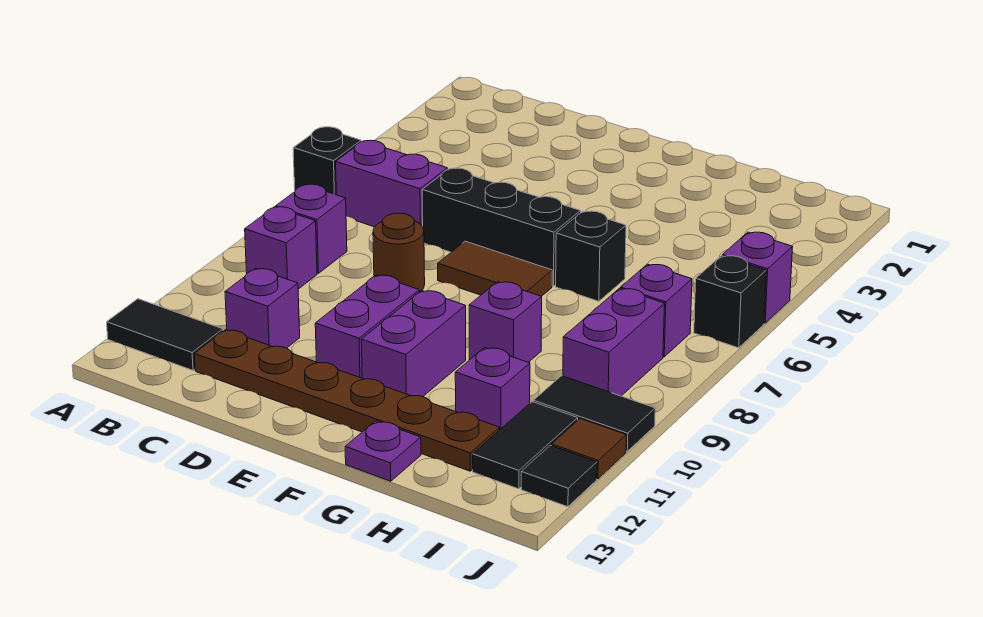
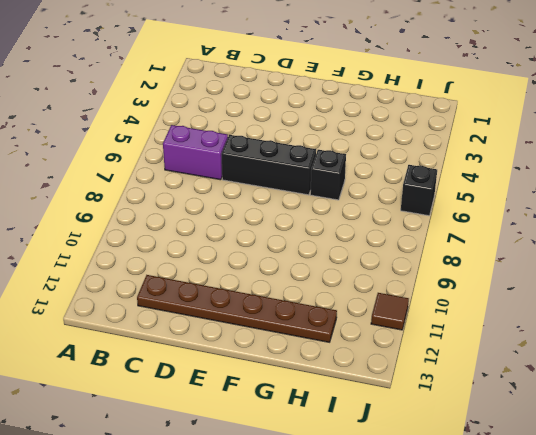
none -> black 1x1 brick [293,127,361,195]
none -> black 1x2 tile [107,299,223,370]
none -> purple 1x1 brick [276,184,347,273]

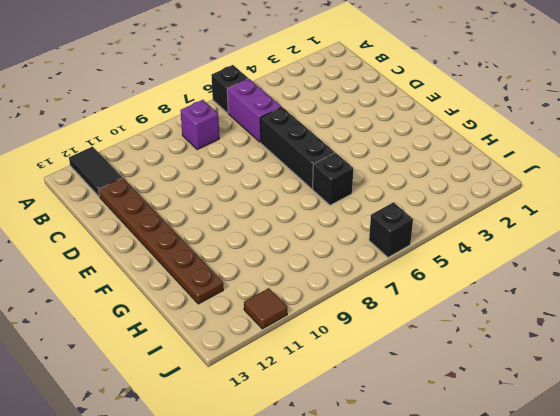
none -> purple 1x1 brick [245,207,317,289]
none -> purple 1x1 brick [225,268,300,348]
none -> brown 1x1 round brick [373,213,425,292]

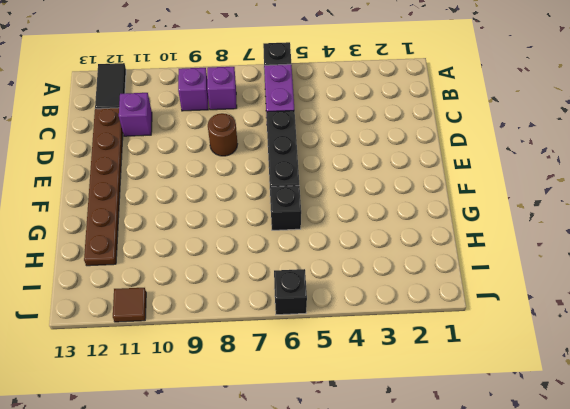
none -> brown 1x2 tile [438,241,552,296]
none -> purple 1x2 brick [315,275,419,378]
none -> purple 1x2 brick [361,291,466,397]

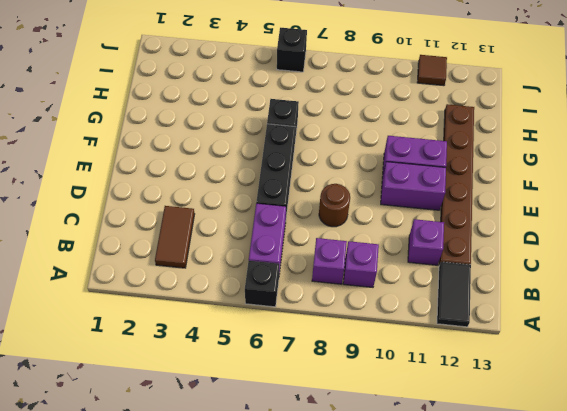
brown 1x2 tile [155,206,195,268] -> brown 1x2 tile moved to [438,241,552,296]
none -> purple 1x1 brick [469,282,542,362]
none -> purple 1x1 plate [345,421,421,481]
none -> purple 1x1 brick [455,347,530,429]

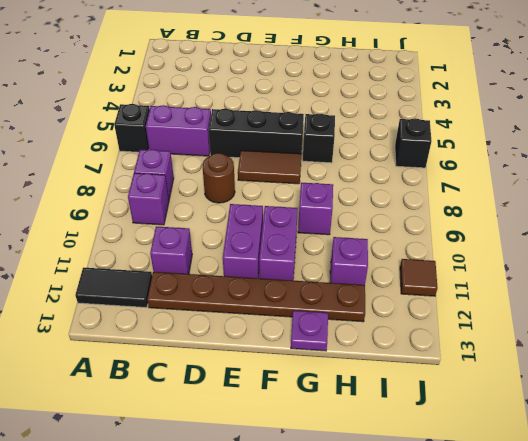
none -> purple 1x1 brick [621,264,692,357]
none -> purple 1x2 brick [563,288,665,396]
none -> black 1x2 tile [533,376,655,451]

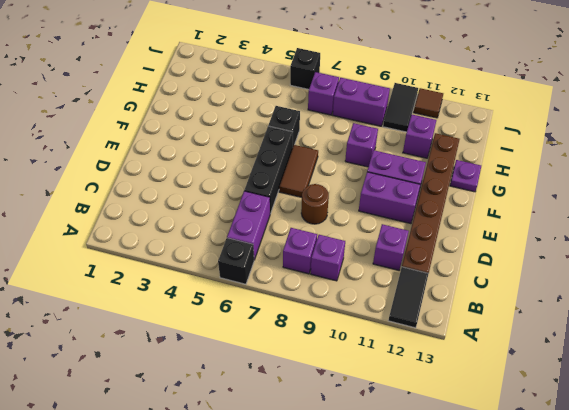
none -> black 1x2 tile [473,402,578,489]
none -> purple 1x1 brick [723,232,792,323]
none -> black 1x1 tile [521,445,597,507]

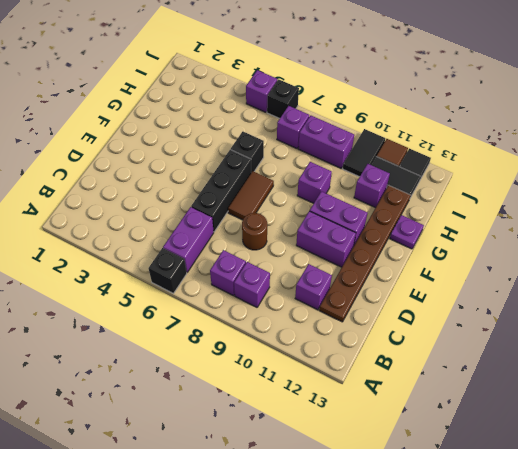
none -> black 1x2 tile [107,299,223,370]

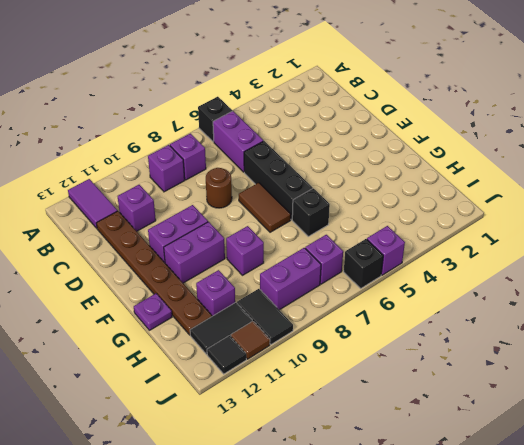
purple 1x2 tile [68,179,118,228] -> black 1x2 tile [107,299,223,370]

